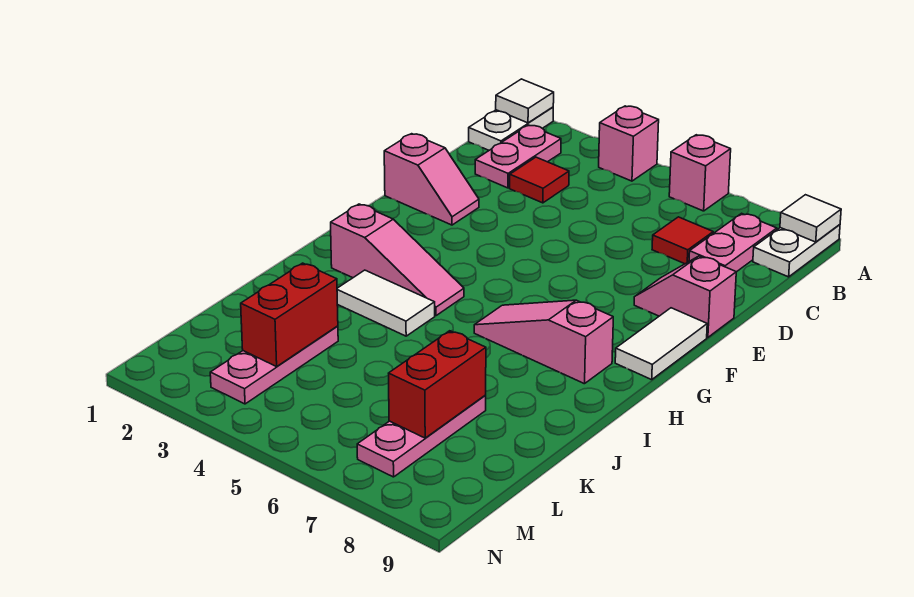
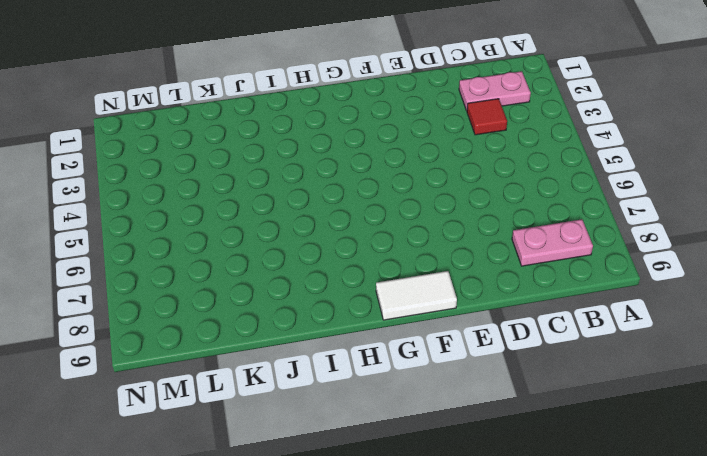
none -> white 1x2 plate [469,107,553,150]
none -> pink 1x1 brick [599,106,659,181]
none -> pink 1x1 brick [669,135,731,211]

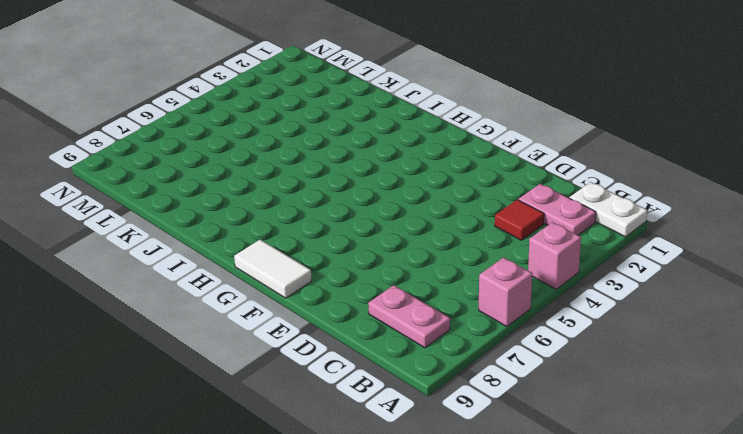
none -> white 1x2 plate [753,225,840,277]
none -> red 1x1 tile [652,217,713,264]
none -> pink 1x2 slope [384,134,479,225]

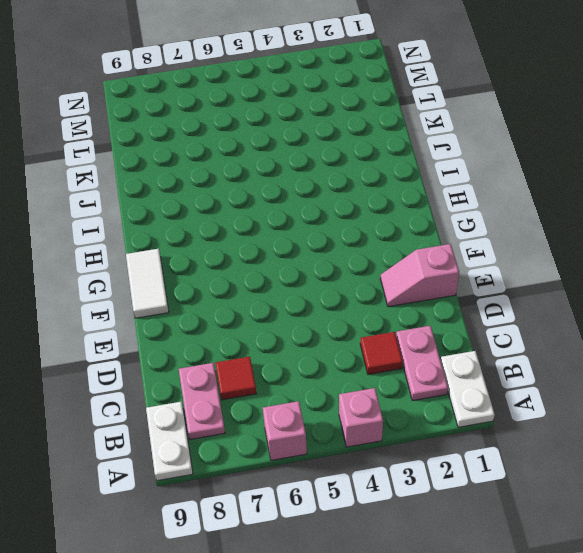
none -> pink 1x2 slope [634,256,736,337]
none -> pink 1x3 slope [331,204,464,316]
none -> pink 1x3 slope [474,300,613,384]

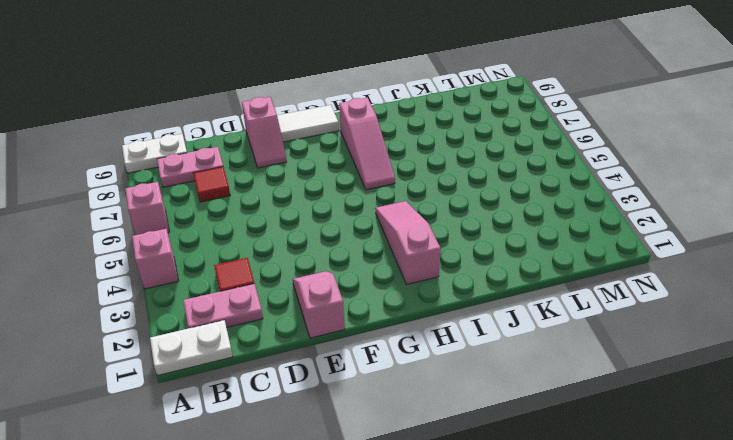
none -> white 1x2 tile [337,270,435,336]
none -> pink 1x3 plate [210,326,338,404]
none -> pink 1x3 plate [357,396,486,477]

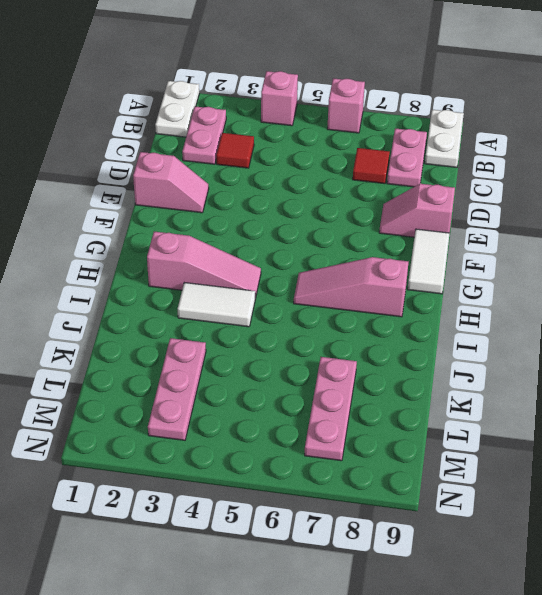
none -> white 1x1 tile [496,79,554,123]
none -> white 1x1 tile [780,195,841,242]
none -> red 1x2 brick [241,263,338,367]

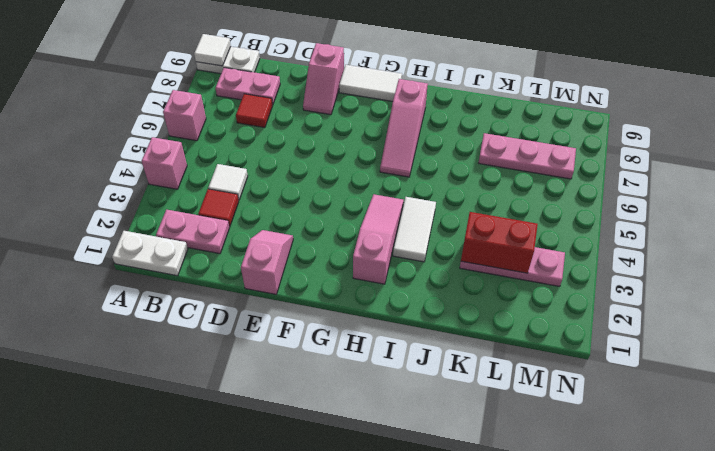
white 1x1 tile [208,164,248,200] -> white 1x1 tile moved to [496,79,554,123]
none -> red 1x2 brick [389,331,486,438]

